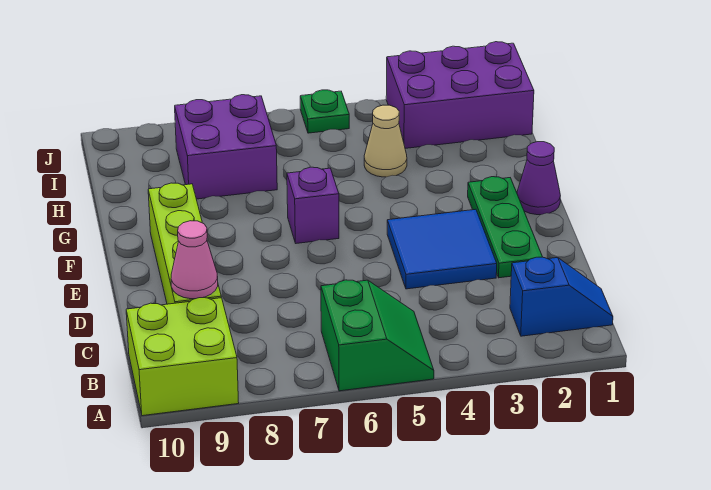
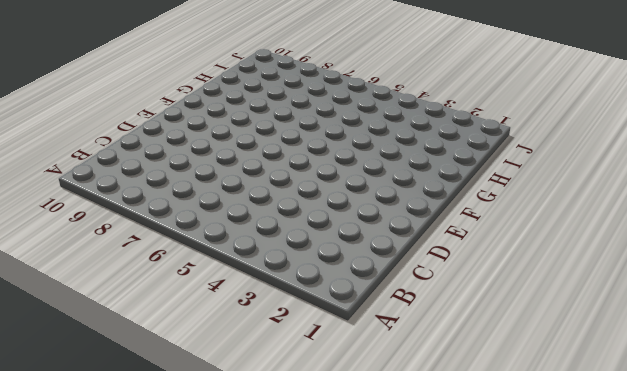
none -> green 2x2 slope [321,280,434,391]
none -> lime 2x2 brick [126,298,239,416]
none -> blue 1x2 slope [510,257,613,336]

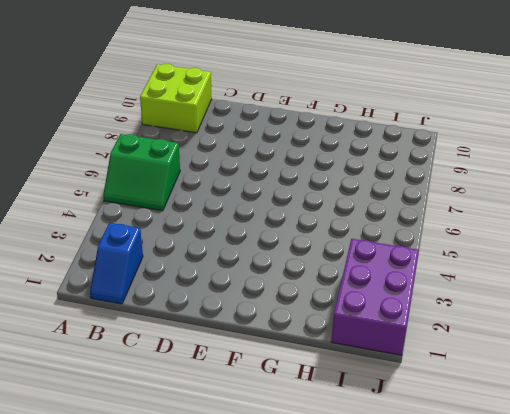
none -> lime 1x4 brick [148,183,221,304]
none -> green 1x3 plate [468,177,542,278]
none -> blue 2x2 tile [387,209,497,289]

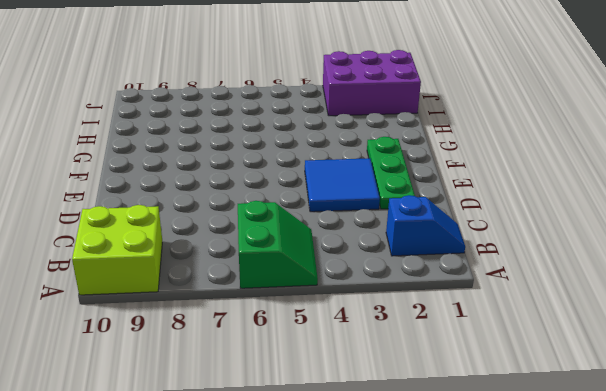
none -> lime 1x4 brick [148,183,221,304]
none -> purple 1x1 cone [517,142,560,215]
none -> purple 1x1 brick [287,167,339,243]

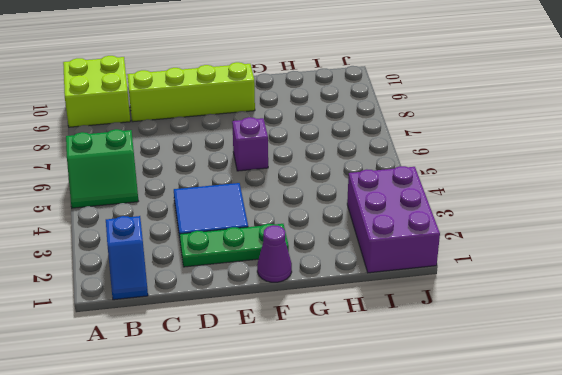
none -> tan 1x1 cone [364,105,407,177]
none -> purple 2x2 brick [175,95,277,199]
none -> green 1x1 plate [300,90,349,133]

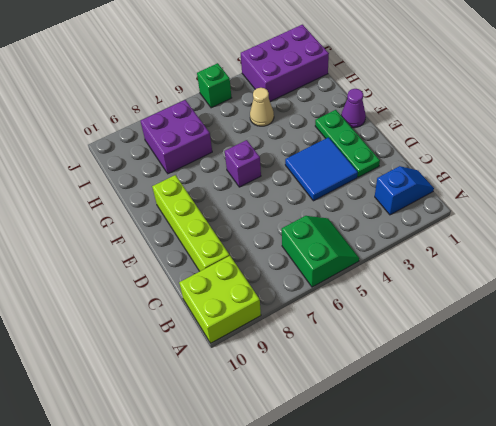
green 1x1 brick [197,63,231,108] -> green 1x1 plate [300,90,349,133]
none -> pink 1x1 cone [171,221,218,299]

